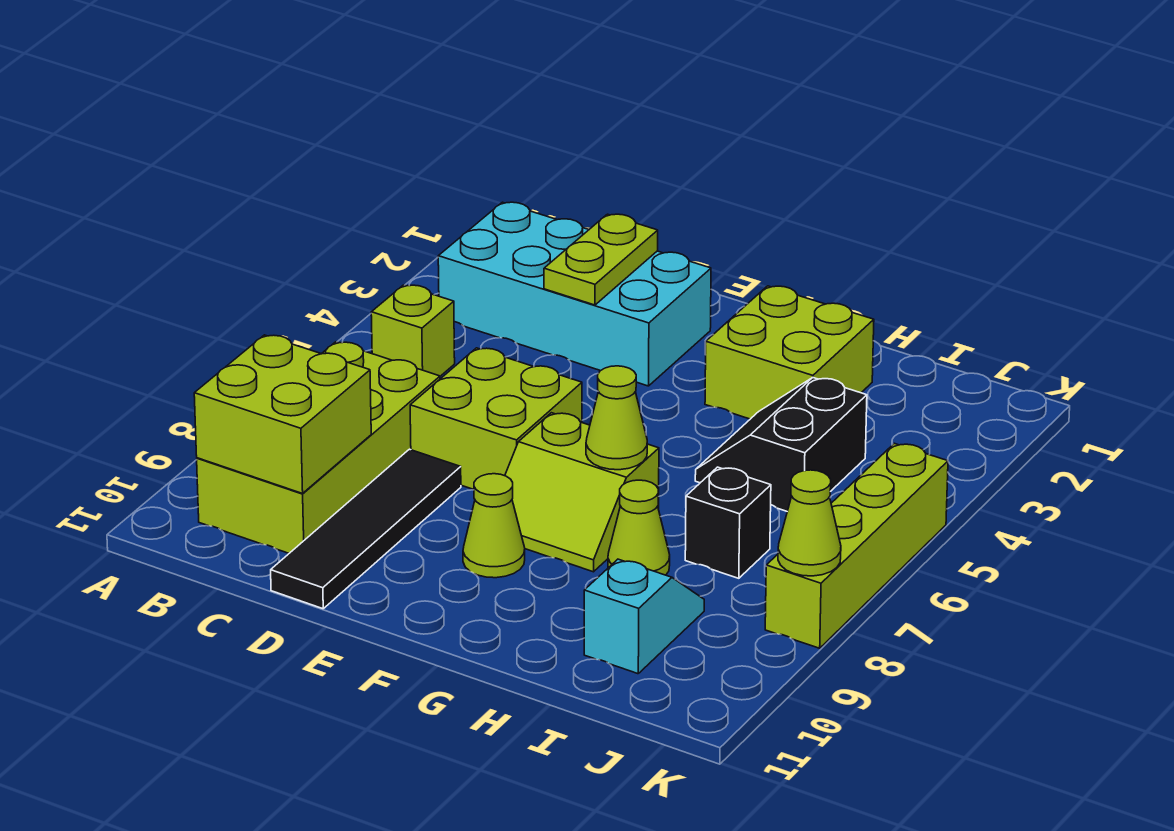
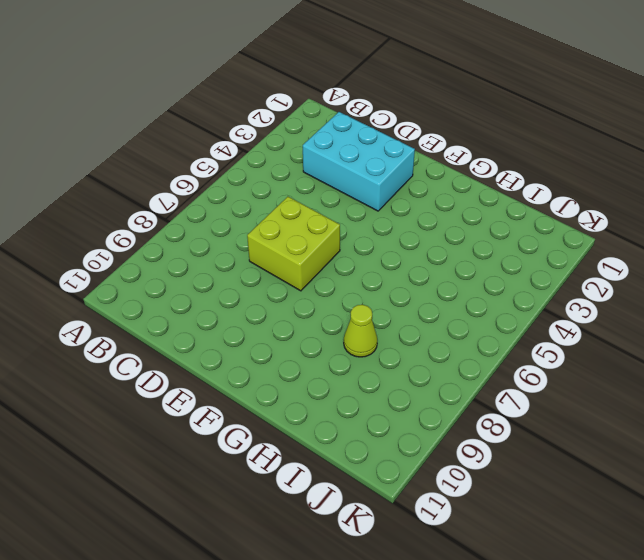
cyan 2x3 brick [303,112,415,211] -> cyan 2x4 brick [438,202,711,386]
none -> lime 1x1 brick [371,285,455,376]
none -> lime 2x4 brick [197,342,440,553]
none -> black 1x4 tile [271,449,461,609]

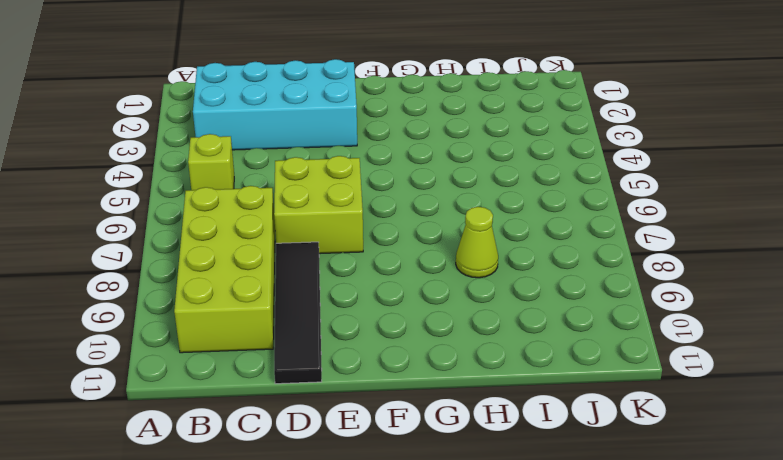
none -> lime 2x2 slope [505,413,659,572]
none -> lime 1x1 cone [463,474,525,578]
none -> lime 2x2 brick [705,286,874,419]

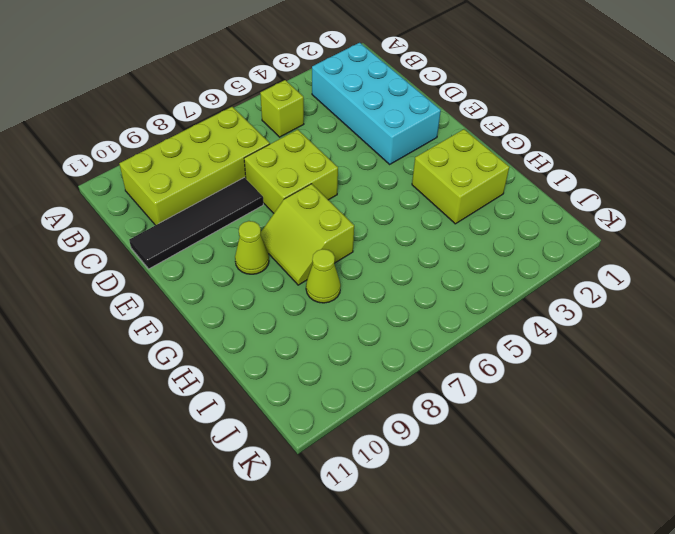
none -> black 2x2 slope [695,378,867,511]
none -> black 1x1 brick [685,467,771,578]
none -> cyan 1x2 slope [584,559,704,674]

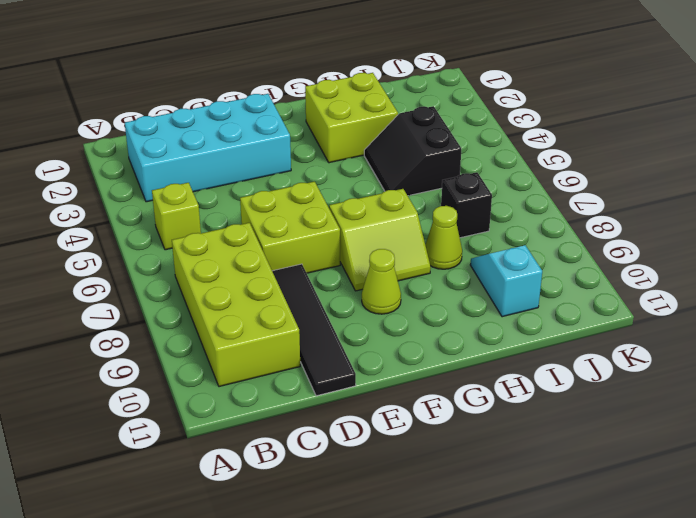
none -> lime 1x4 brick [765,443,948,648]
none -> lime 2x2 brick [194,335,371,493]
none -> lime 1x2 plate [544,214,658,305]

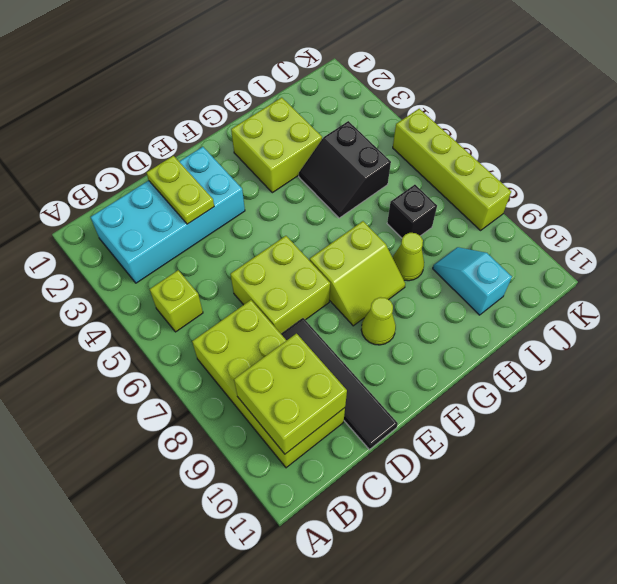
none -> lime 1x1 cone [586,366,647,470]
none -> lime 1x1 cone [778,470,841,576]

